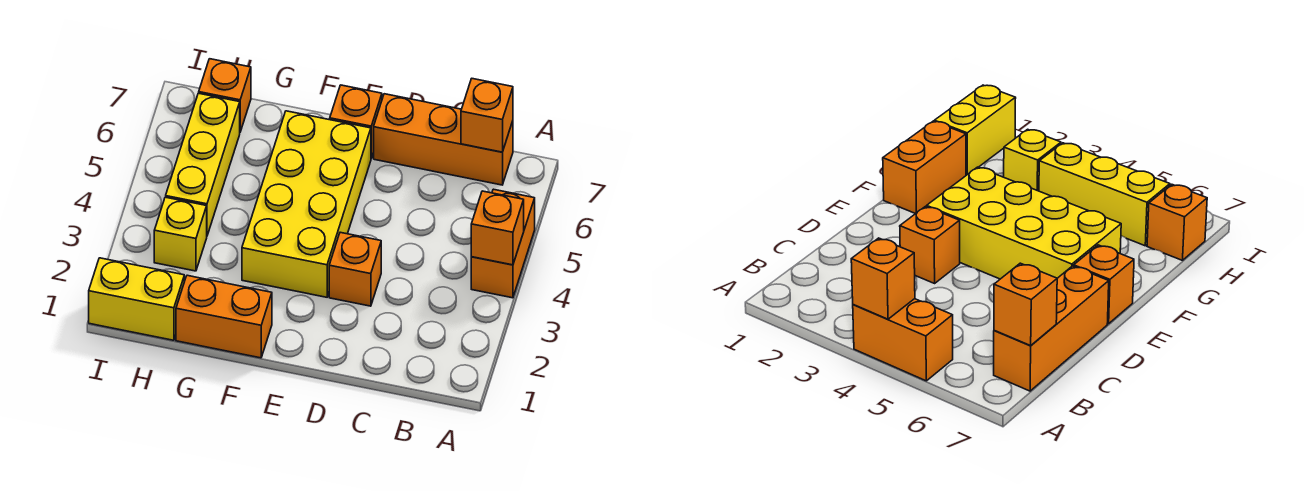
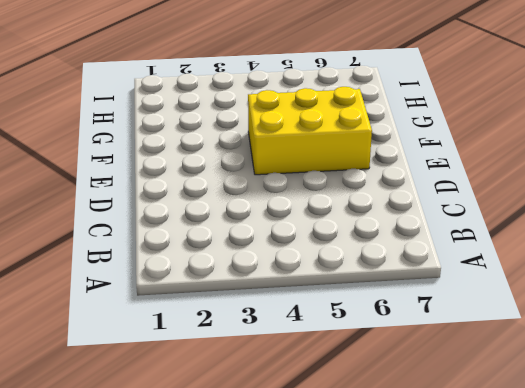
yellow 2x3 brick [248,87,372,175] -> yellow 2x4 brick [242,111,371,297]
none -> orange 1x2 brick [471,189,535,298]
none -> orange 1x3 brick [374,94,513,185]
none -> orange 1x1 brick [329,232,381,306]

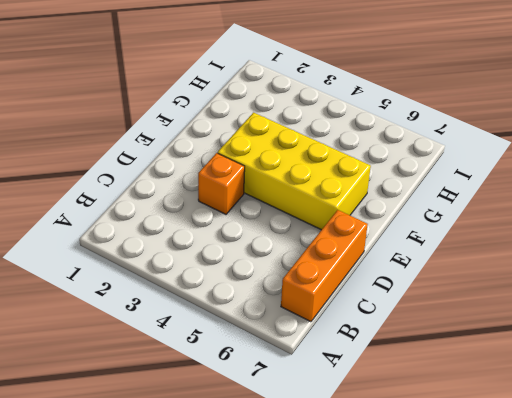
none -> orange 1x2 brick [471,189,535,298]
none -> orange 1x1 brick [330,85,382,158]
none -> orange 1x2 brick [176,275,272,358]

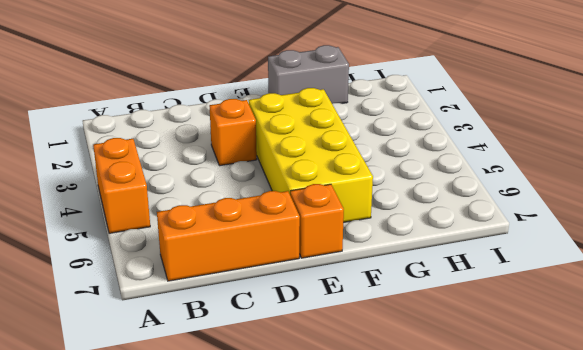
grey 1x2 brick [268,45,349,104] -> orange 1x2 brick [176,275,272,358]
none -> yellow 1x2 brick [89,258,184,340]
none -> yellow 1x1 brick [154,197,207,271]
none -> yellow 1x3 brick [166,93,240,235]

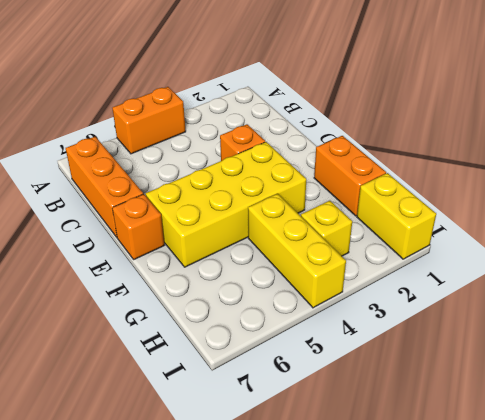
yellow 1x3 brick [248,194,346,308] -> yellow 1x3 brick turned to [166,93,240,235]
none -> orange 1x1 brick [199,59,251,132]
none -> orange 1x1 brick [471,191,524,265]
none -> orange 1x1 brick [461,79,513,152]

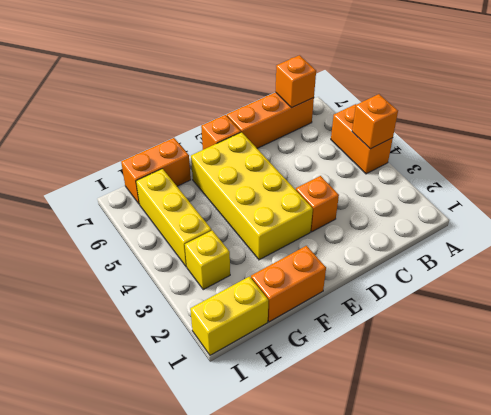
orange 1x2 brick [121,138,191,204] -> orange 1x1 brick [199,59,251,132]

